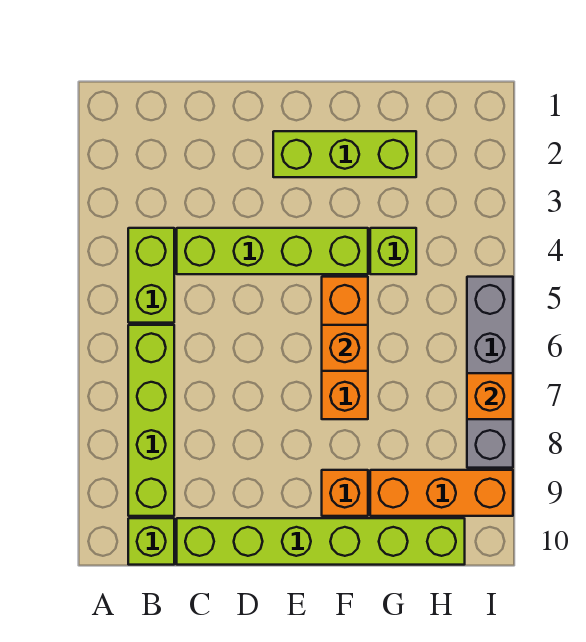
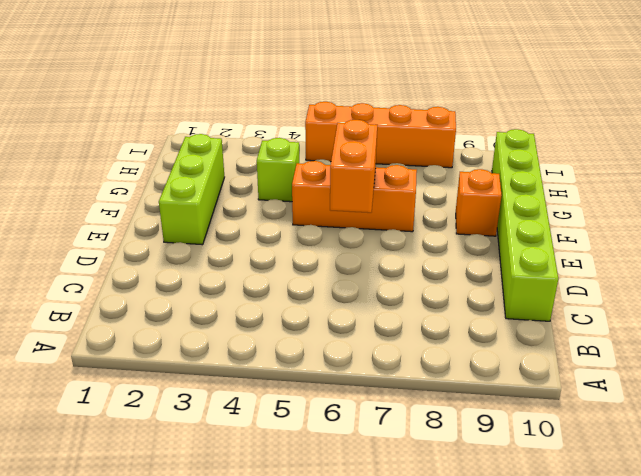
orange 1x2 brick [330,120,377,213] -> orange 1x1 brick [322,325,368,371]
orange 1x4 brick [305,102,456,168] -> grey 1x4 brick [467,277,513,468]
none -> lime 1x2 brick [128,228,174,323]
none -> lime 1x4 brick [128,325,174,516]
none -> lime 1x1 brick [128,518,174,565]

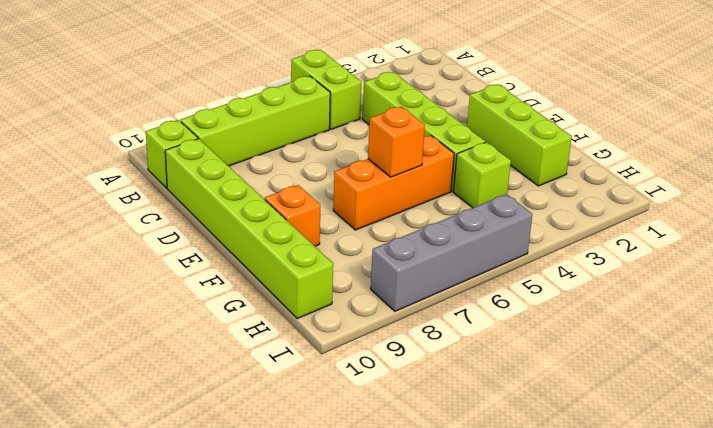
lime 1x2 brick [291,50,361,129] -> lime 1x2 brick turned to [128,228,174,323]
none -> orange 1x3 brick [370,470,513,516]
none -> orange 1x1 brick [467,373,513,419]

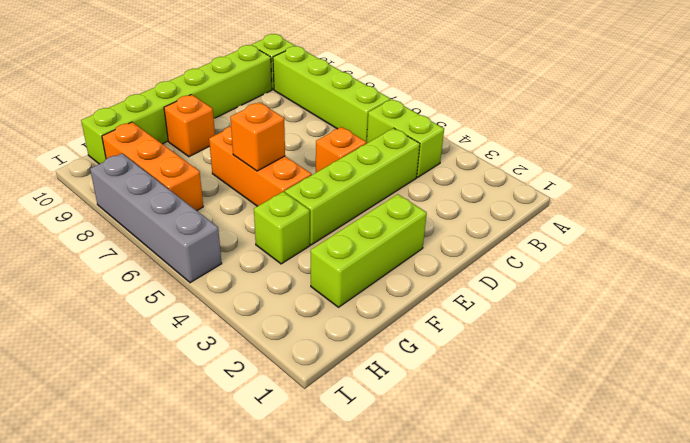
orange 1x1 brick [316,127,367,172] -> orange 1x1 brick moved to [467,373,513,419]
orange 1x3 brick [102,122,203,211] -> orange 1x3 brick turned to [370,470,513,516]

